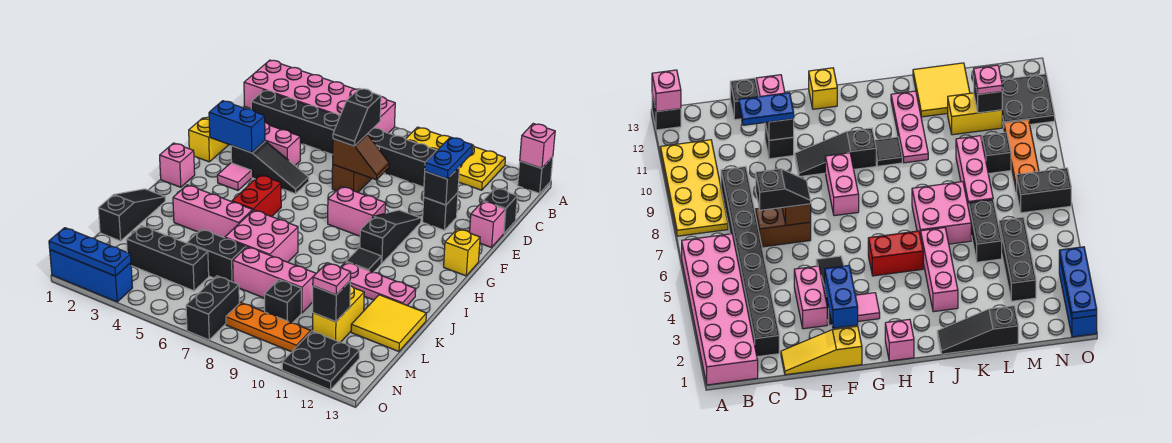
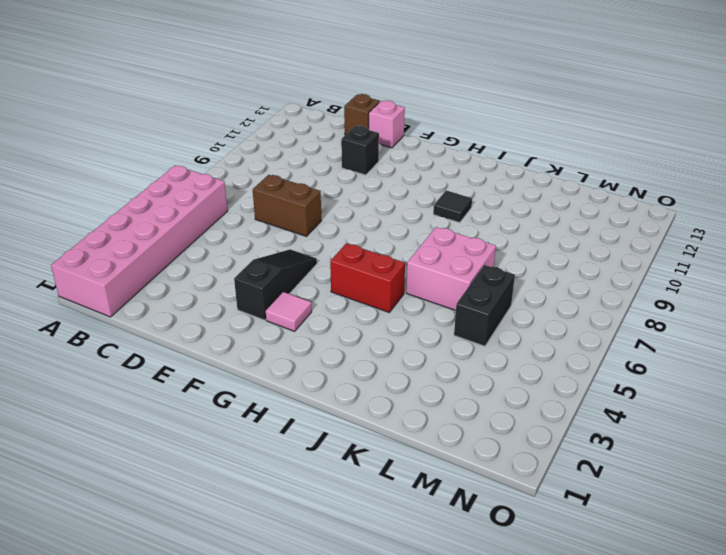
brown 1x1 brick [344,94,380,135] -> black 1x1 brick [483,188,517,234]
none -> yellow 2x4 plate [406,127,505,190]
none -> black 1x1 brick [518,157,553,193]
none -> black 1x8 brick [251,90,437,187]
none -> yellow 1x3 slope [189,117,229,162]

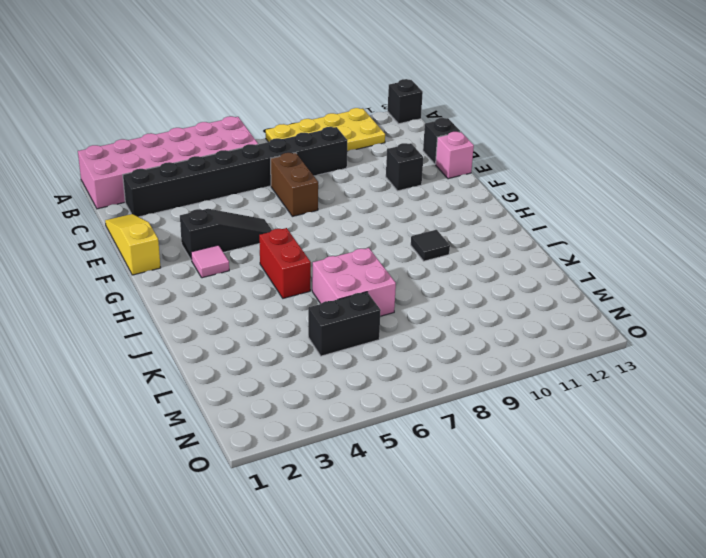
none -> pink 1x2 brick [265,123,300,165]
none -> black 1x3 slope [360,210,421,263]
none -> pink 1x2 brick [328,187,386,236]
none -> yellow 1x1 brick [444,229,480,276]

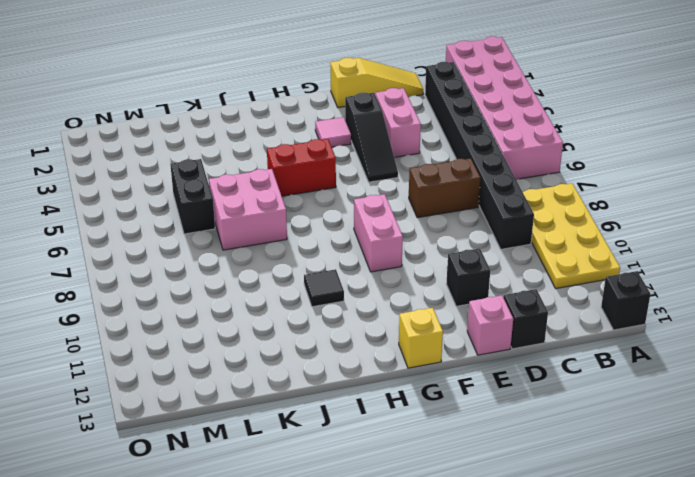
none -> black 1x3 slope [360,210,421,263]
none -> pink 1x1 brick [160,143,195,187]
none -> black 1x3 slope [98,189,165,241]
none -> pink 1x3 brick [173,185,253,238]

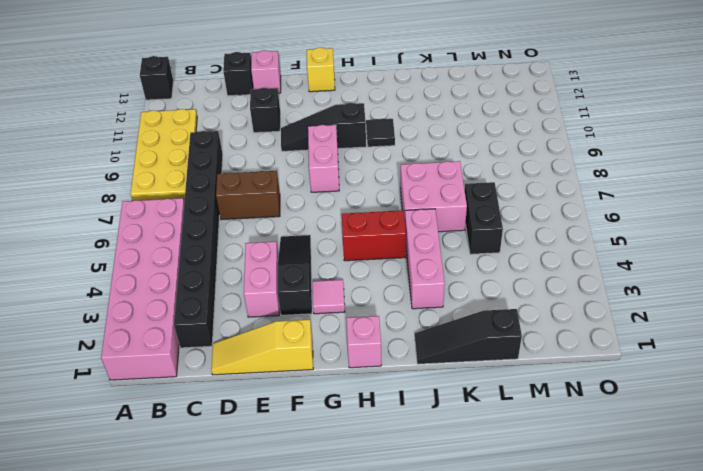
none -> pink 1x3 plate [340,262,416,305]
none -> yellow 2x2 tile [351,295,426,352]
none -> pink 1x3 brick [233,247,316,313]
none -> yellow 1x2 brick [312,286,364,342]

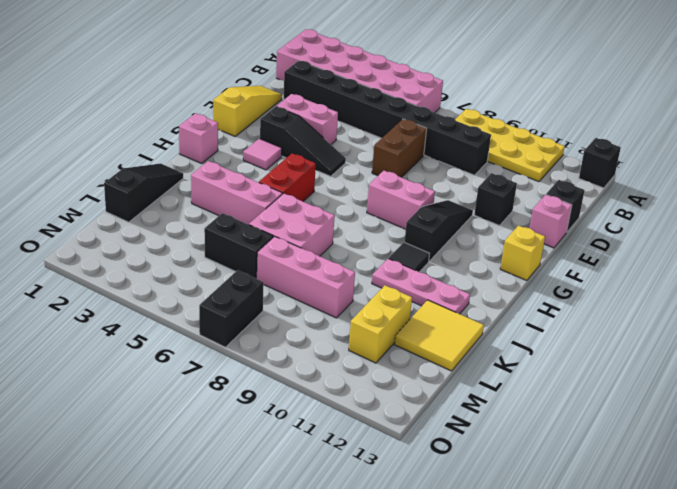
none -> black 1x3 brick [126,226,209,291]
none -> black 1x1 brick [265,280,301,323]
none -> orange 1x3 plate [226,302,311,352]
none -> black 2x2 plate [282,331,360,390]

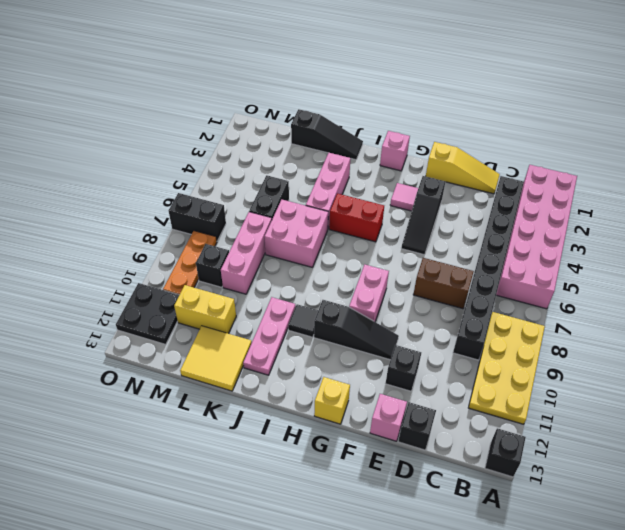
none -> pink 1x2 brick [265,123,300,165]
none -> black 1x3 brick [126,226,209,291]
none -> blue 1x3 brick [50,250,133,302]
none -> pink 1x1 brick [520,124,555,168]

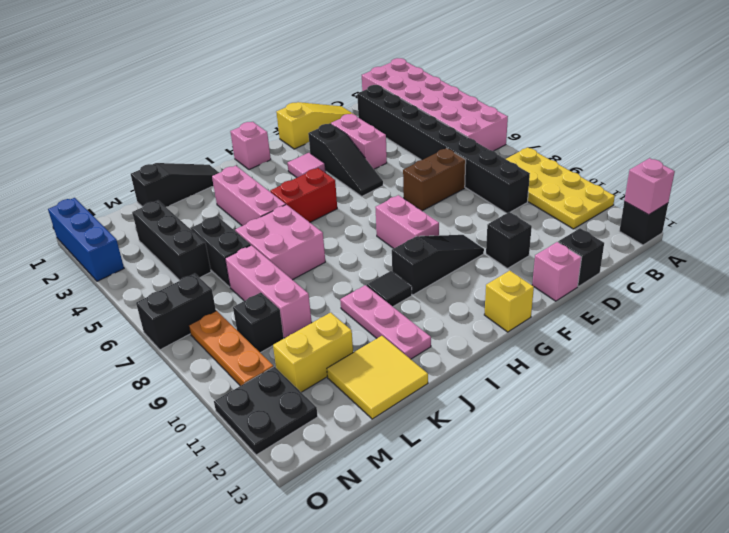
none -> brown 1x2 slope [333,135,389,180]
none -> black 1x1 brick [424,167,460,205]
none -> blue 1x2 brick [209,101,265,153]
none -> black 1x1 brick [313,281,350,322]

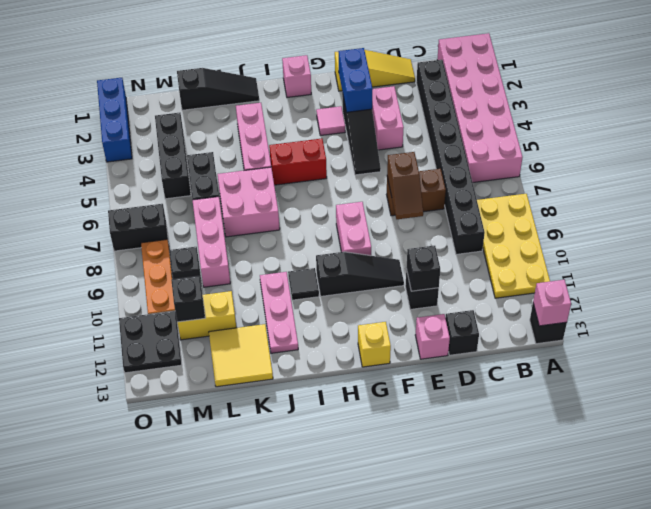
none -> blue 1x3 plate [49,228,131,276]
none -> black 1x2 slope [333,88,381,146]
none -> blue 1x2 plate [425,137,473,179]
none -> pink 1x1 plate [313,263,351,295]

